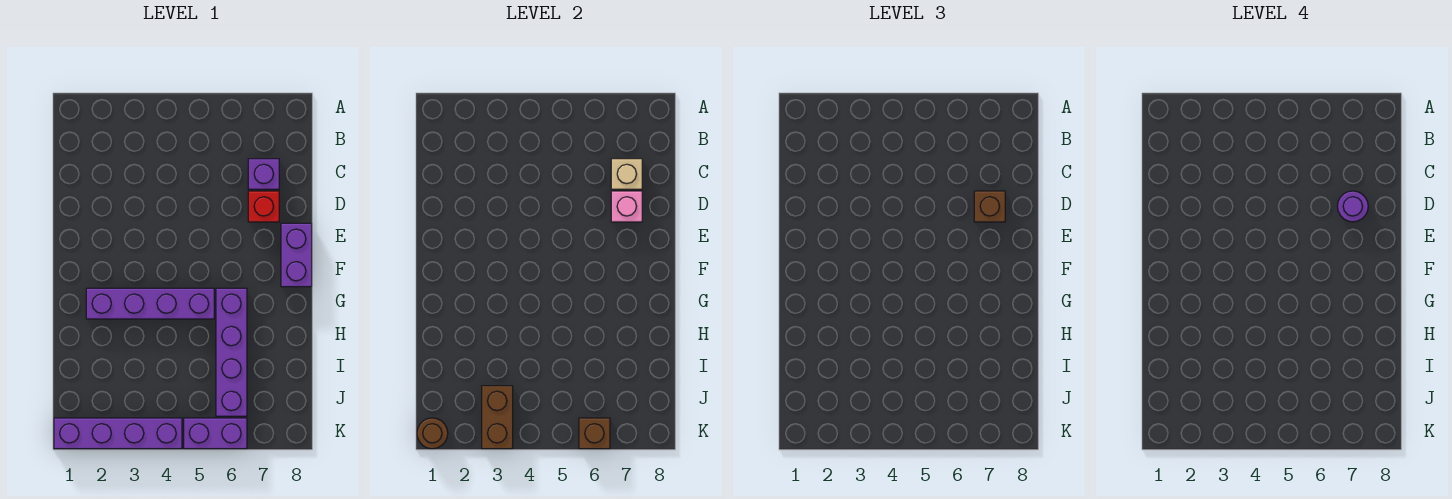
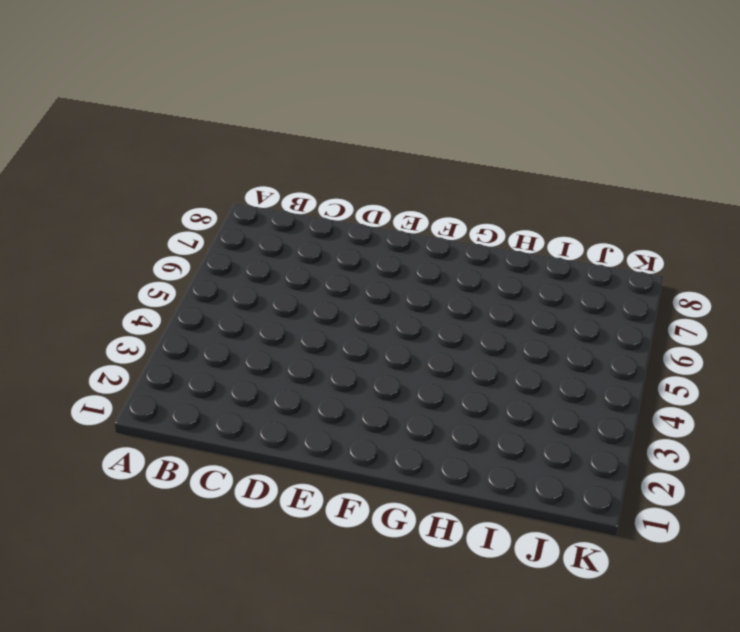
none -> purple 1x1 brick [248,159,279,189]
none -> red 1x1 brick [248,191,279,222]
none -> purple 1x2 brick [281,223,312,287]

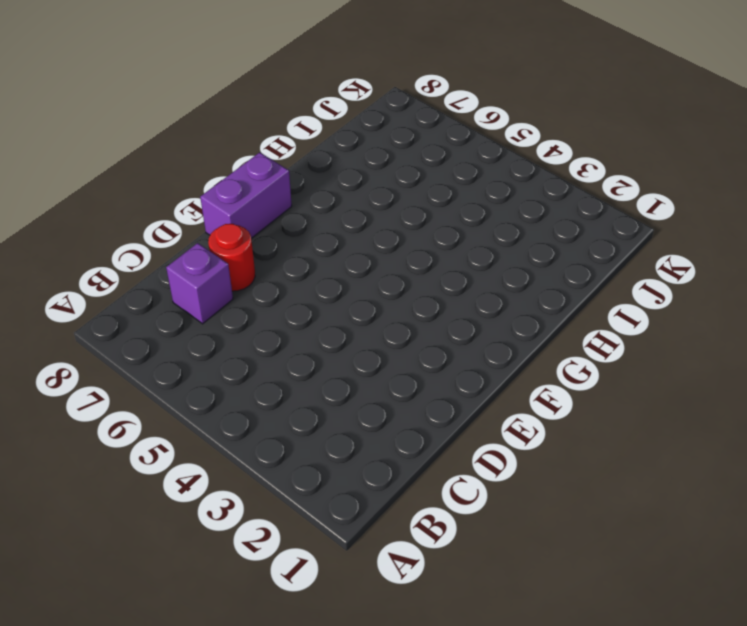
red 1x1 round brick [208,224,255,291] -> red 1x1 brick [248,191,279,222]
none -> purple 1x4 brick [86,288,214,319]
none -> purple 1x4 brick [216,288,247,416]
none -> purple 1x4 brick [54,418,182,449]

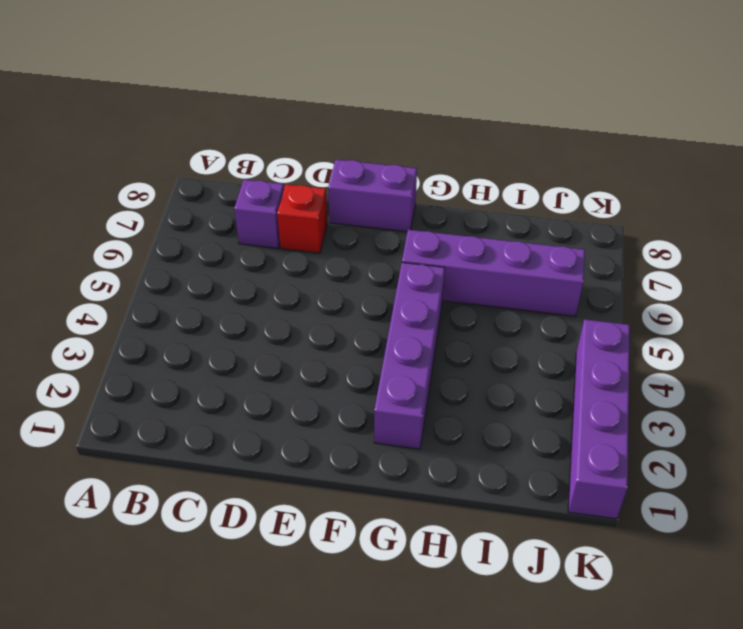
none -> purple 1x2 brick [184,418,247,449]
none -> tan 1x1 brick [611,159,642,189]
none -> pink 1x1 brick [611,191,642,222]

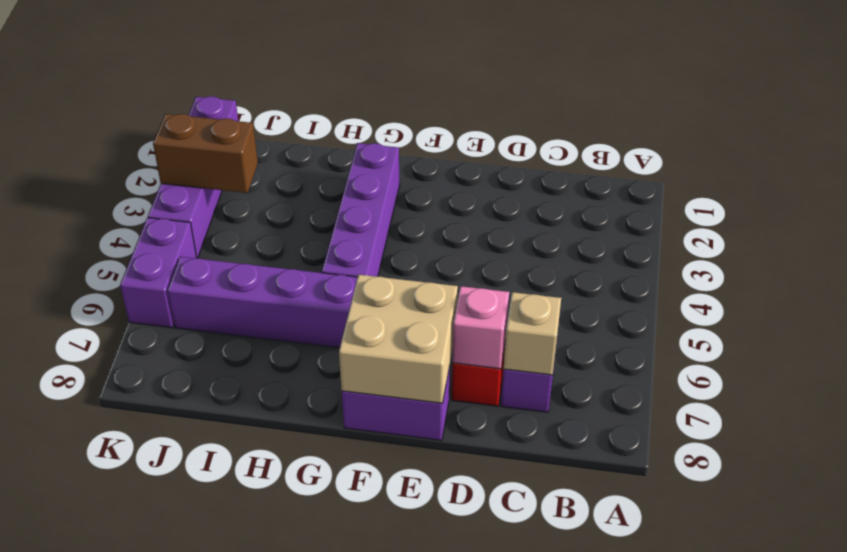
tan 2x2 brick [339,275,458,403] -> none
none -> brown 1x1 round brick [417,418,448,449]
none -> brown 1x1 brick [579,418,610,449]
none -> brown 1x1 brick [974,191,1005,222]

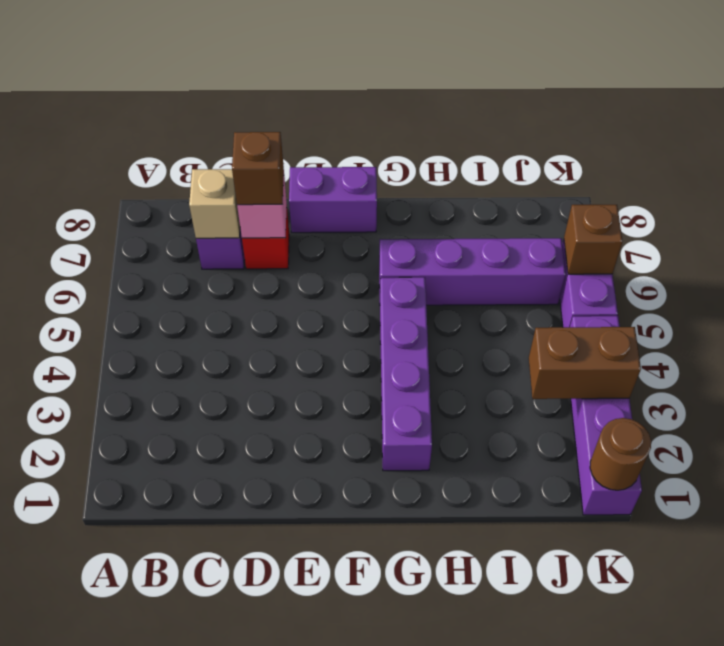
none -> purple 1x1 round brick [1337,191,1368,222]

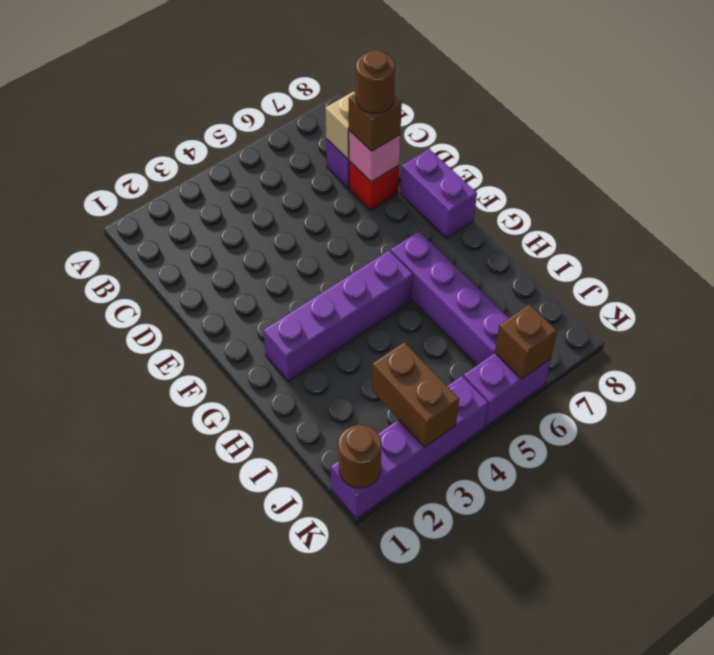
brown 1x1 round brick [356,50,395,113] -> purple 1x1 round brick [1337,191,1368,222]

